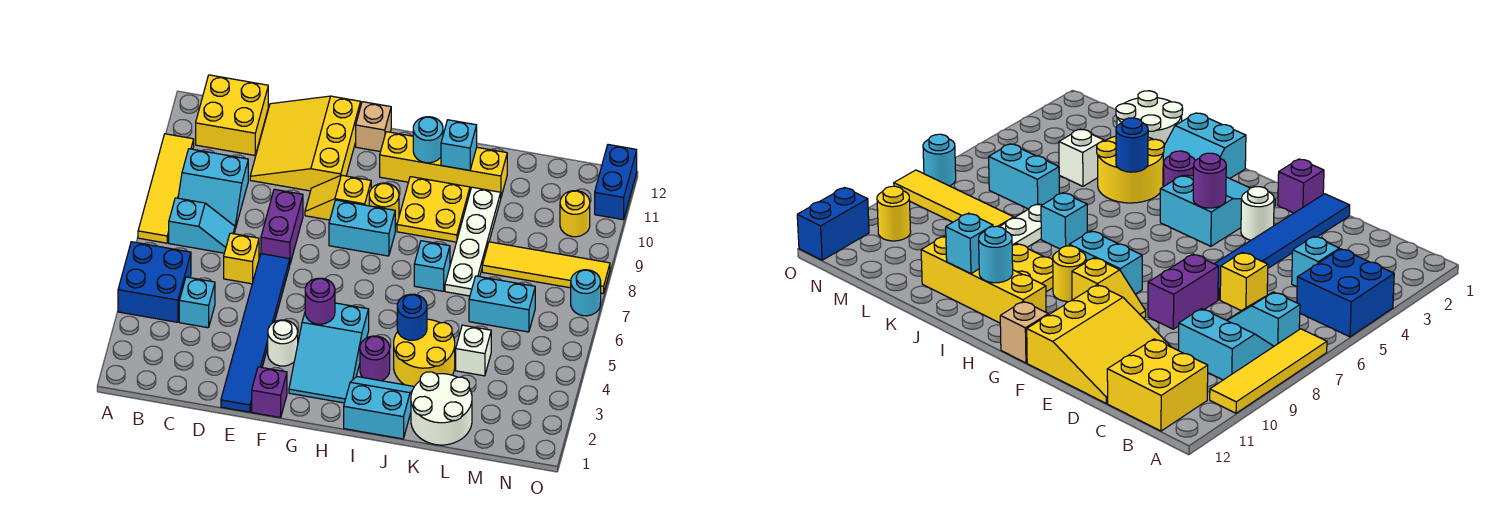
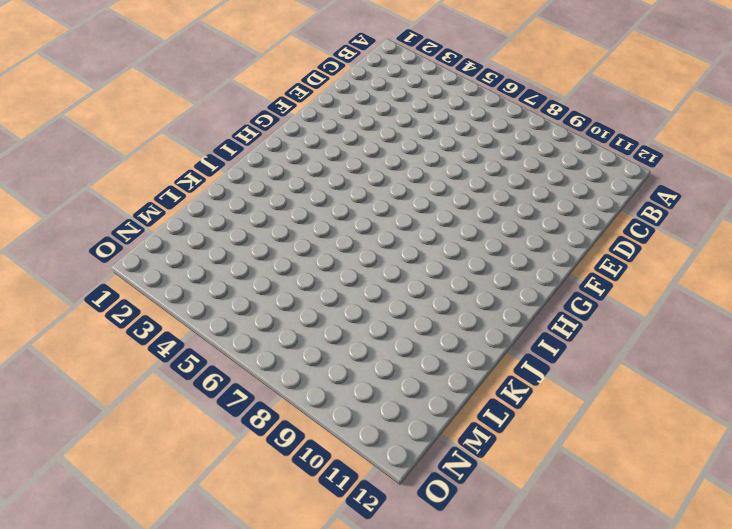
none -> blue 2x2 brick [118,242,191,322]
none -> yellow 1x4 tile [138,134,194,243]
none -> cyan 1x2 slope [169,198,235,253]
none -> cyan 2x2 slope [178,149,248,229]

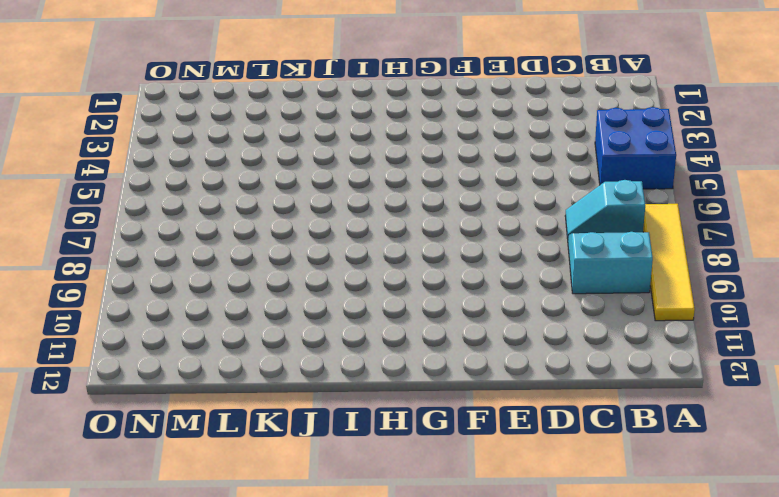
none -> yellow 2x2 brick [196,75,268,155]
none -> cyan 1x1 brick [179,277,215,328]
none -> yellow 1x1 brick [224,233,259,284]
none -> yellow 3x3 slope [250,96,361,191]

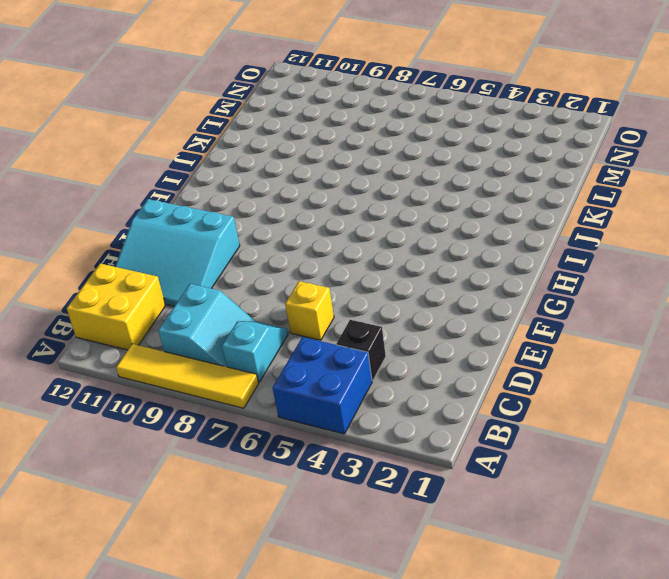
black 1x1 brick [337,320,386,381] -> cyan 1x1 brick [179,277,215,328]
cyan 3x3 slope [115,199,240,306] -> yellow 3x3 slope [250,96,361,191]
none -> blue 1x6 tile [221,254,290,412]
none -> purple 1x2 brick [261,189,303,263]
none -> purple 1x1 brick [252,367,287,418]
none -> white 1x1 round brick [268,320,298,366]

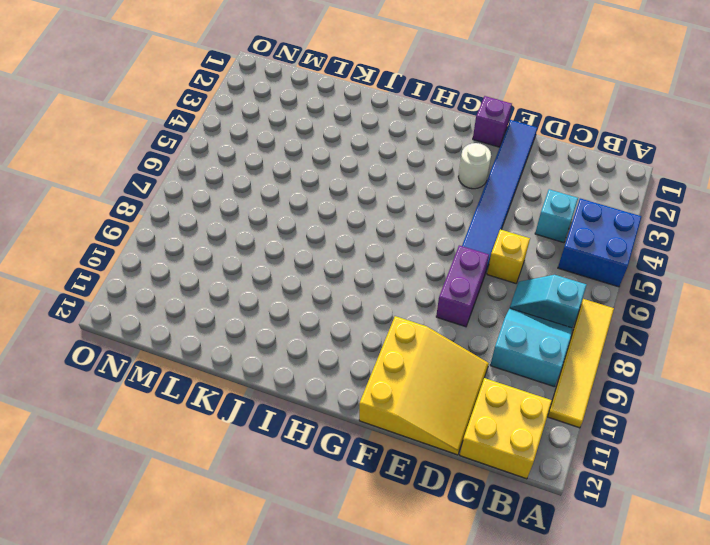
none -> yellow 1x2 slope [305,175,371,220]
none -> cyan 2x3 slope [289,303,369,403]
none -> cyan 1x2 brick [329,200,395,256]
none -> tan 1x1 brick [356,102,391,152]

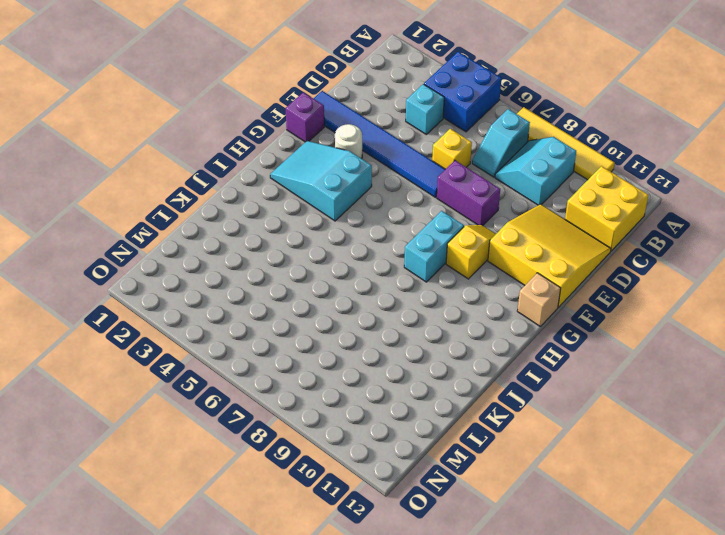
none -> yellow 1x1 round brick [369,183,399,225]
none -> yellow 1x4 brick [380,132,507,197]
none -> cyan 2x2 slope [344,377,414,439]
none -> purple 1x1 round brick [360,336,390,381]

